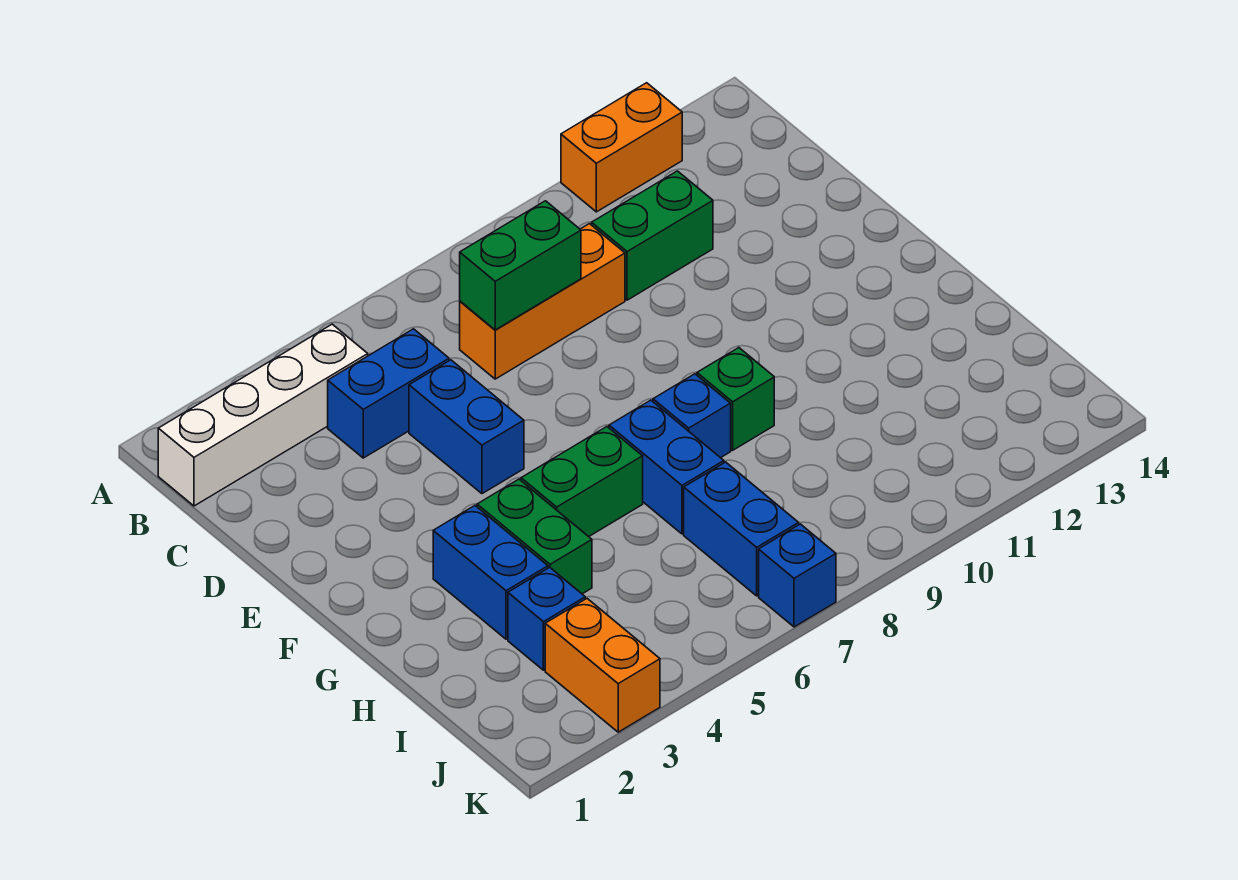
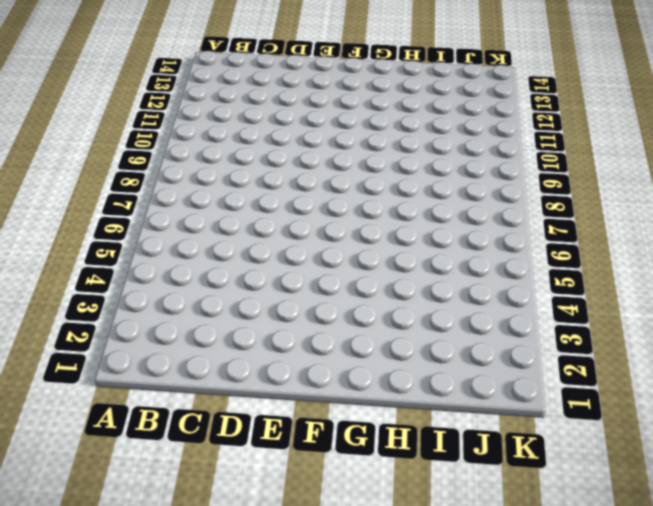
none -> orange 1x2 brick [561,83,682,212]
none -> white 1x4 brick [158,324,368,506]
none -> blue 1x2 brick [328,329,449,458]

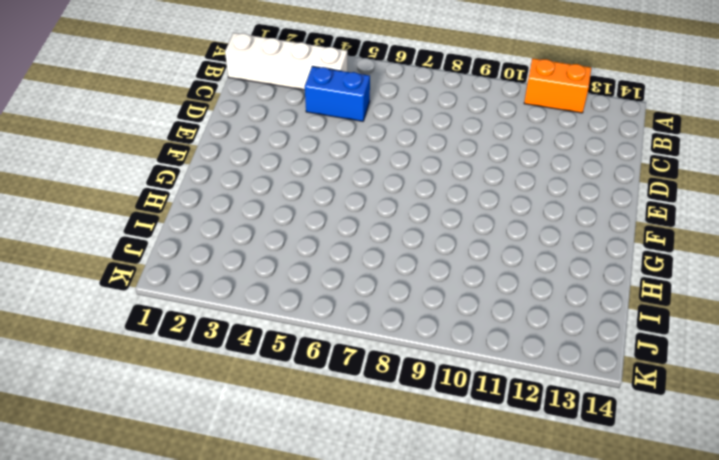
none -> orange 1x3 brick [460,224,625,379]
none -> green 1x2 brick [592,171,713,300]
none -> blue 1x2 brick [409,360,524,494]

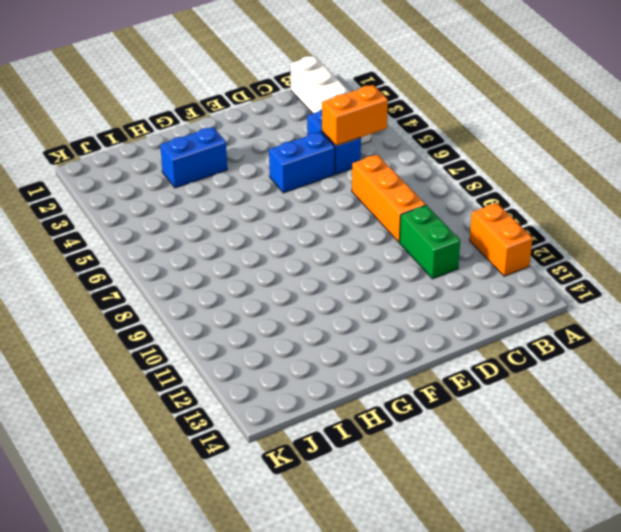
orange 1x2 brick [322,85,388,146] -> orange 1x2 brick moved to [545,599,660,732]
none -> green 1x2 brick [477,479,592,594]
none -> green 1x2 brick [521,427,643,537]
none -> blue 1x2 brick [609,400,724,534]

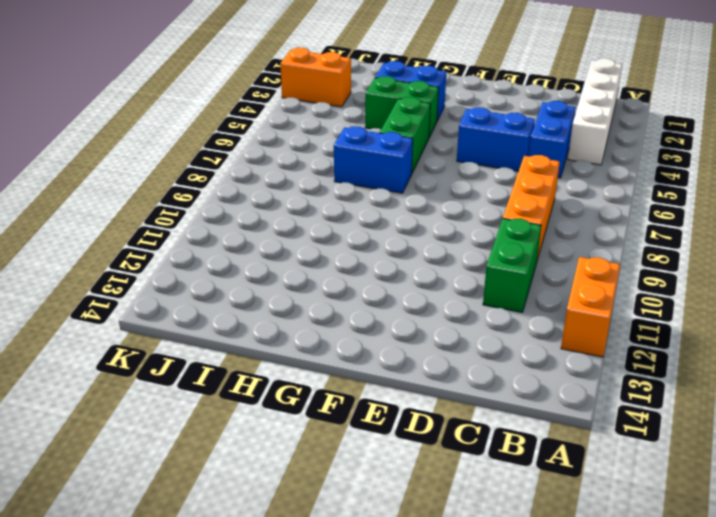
none -> blue 1x1 brick [653,374,731,458]
none -> green 1x1 brick [697,348,774,450]
none -> blue 1x1 brick [508,567,585,670]

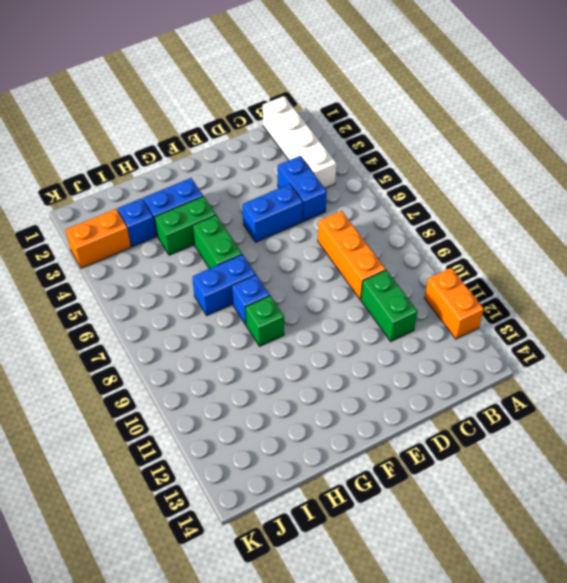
none -> blue 1x2 brick [684,462,799,596]
none -> blue 1x1 brick [759,524,836,627]
none -> green 1x2 brick [460,201,581,330]

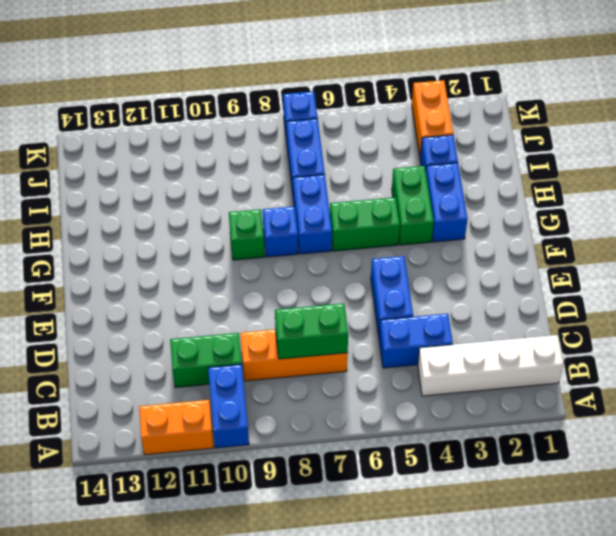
blue 1x2 brick [208,364,249,448] -> none

